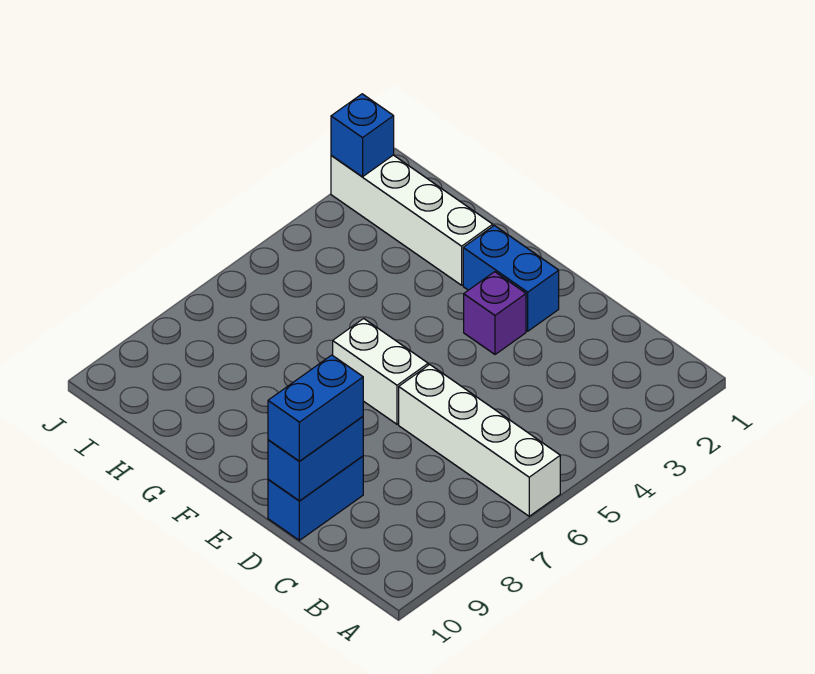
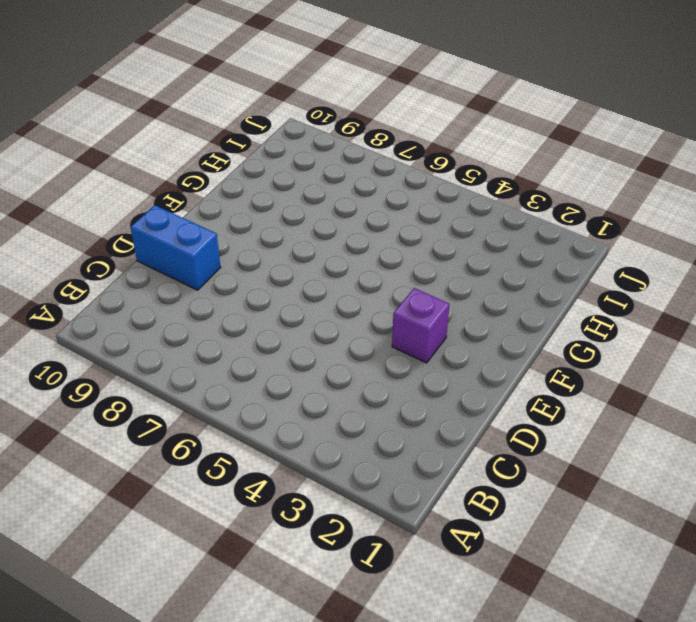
none -> white 1x4 brick [399,365,560,516]
none -> blue 1x2 brick [463,225,559,331]

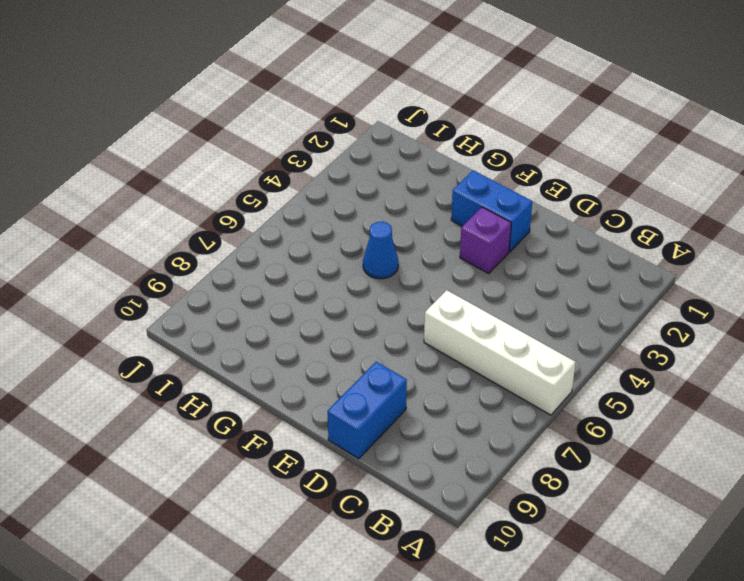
blue 1x1 cone [363,222,398,279] -> none
none -> white 1x2 brick [333,318,428,424]
none -> white 1x4 brick [331,155,493,285]

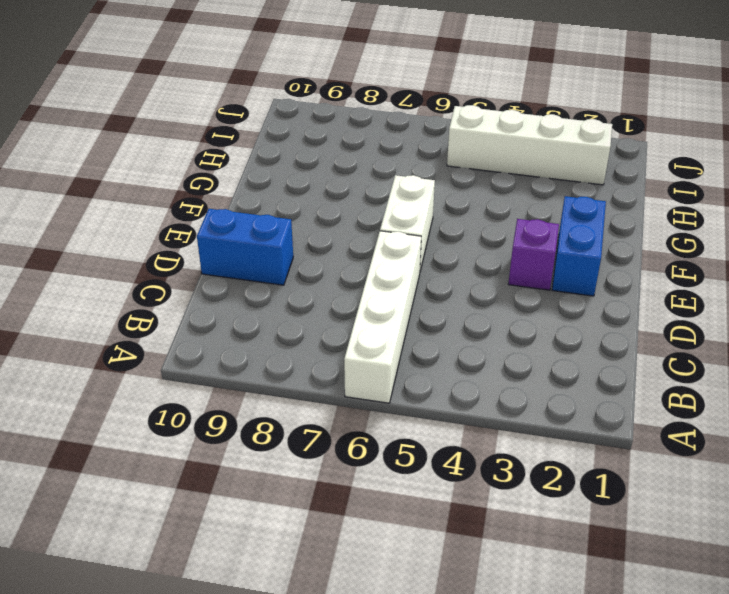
white 1x4 brick [447,105,612,185] -> white 1x4 brick turned to [331,155,493,285]
none -> blue 1x2 brick [268,417,363,501]
none -> blue 1x1 brick [331,94,394,177]

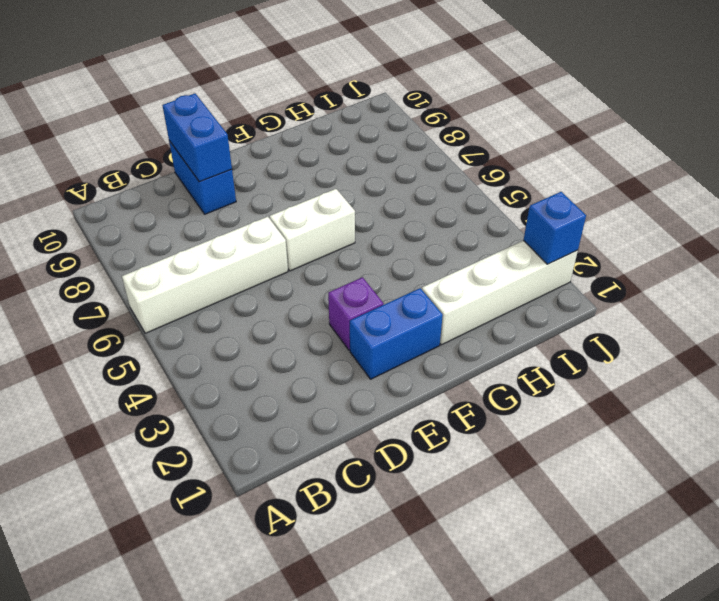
none -> blue 1x2 brick [268,355,363,461]

